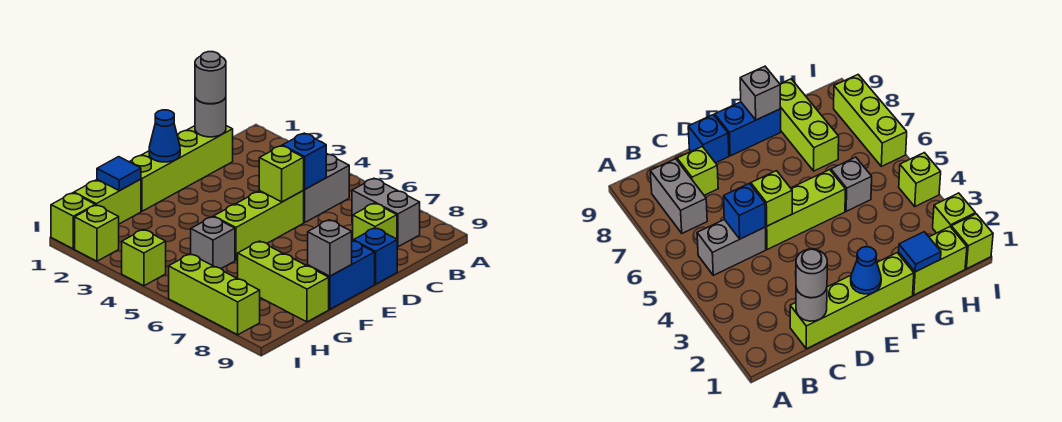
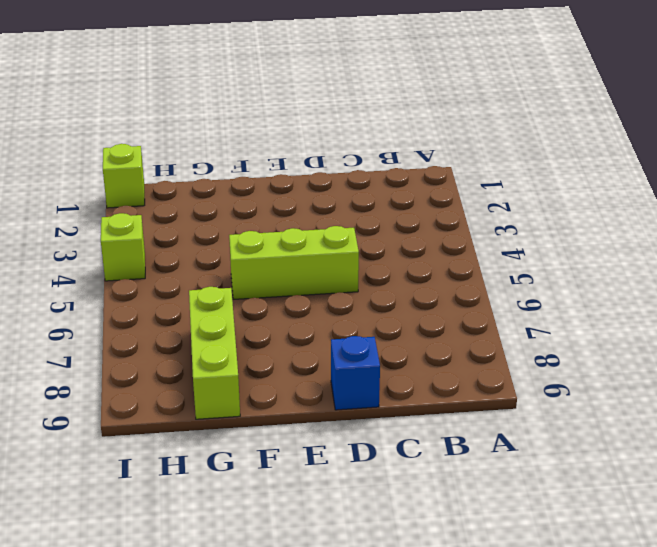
none -> grey 1x2 brick [303,154,349,223]
none -> grey 1x2 brick [352,178,420,247]
none -> lime 1x4 brick [130,126,233,211]

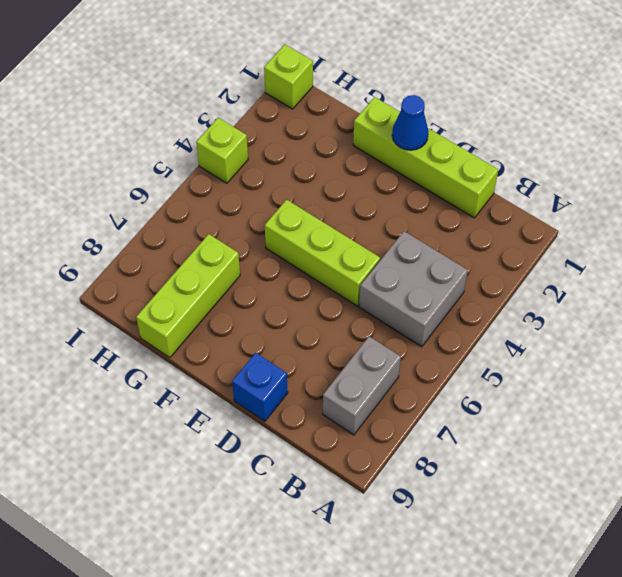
grey 2x2 brick [359,231,468,347] -> grey 1x2 brick [303,154,349,223]
none -> lime 1x1 brick [353,203,397,240]
none -> blue 1x2 brick [308,240,375,309]
none -> lime 1x2 brick [74,179,141,224]

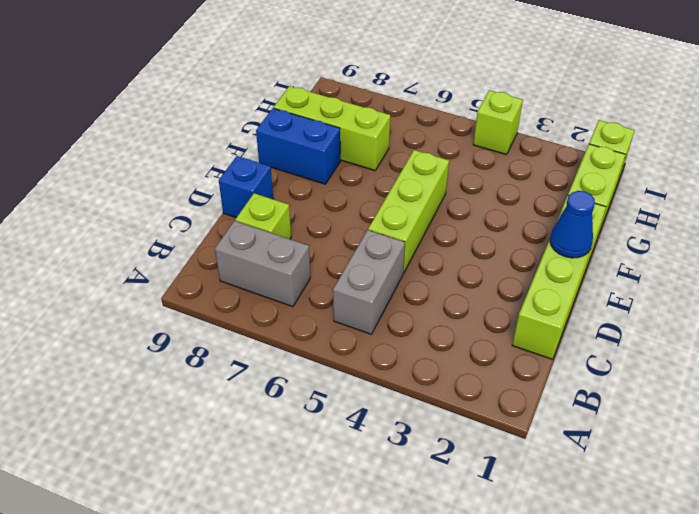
blue 1x2 brick [256,108,340,184] -> blue 1x2 brick turned to [308,240,375,309]
none -> grey 1x1 brick [191,217,235,268]
none -> lime 1x1 brick [75,205,119,261]
none -> lime 1x3 brick [169,254,260,335]

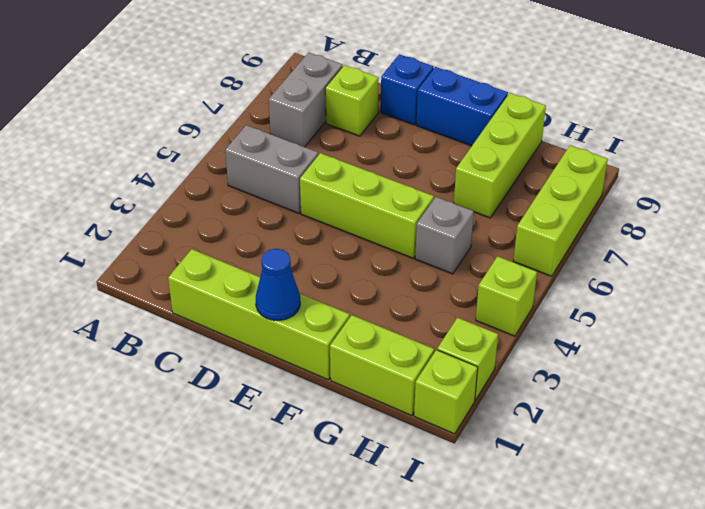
none -> grey 1x1 round brick [195,98,226,137]
none -> blue 1x1 brick [282,133,326,189]
none -> lime 1x1 brick [259,146,304,202]

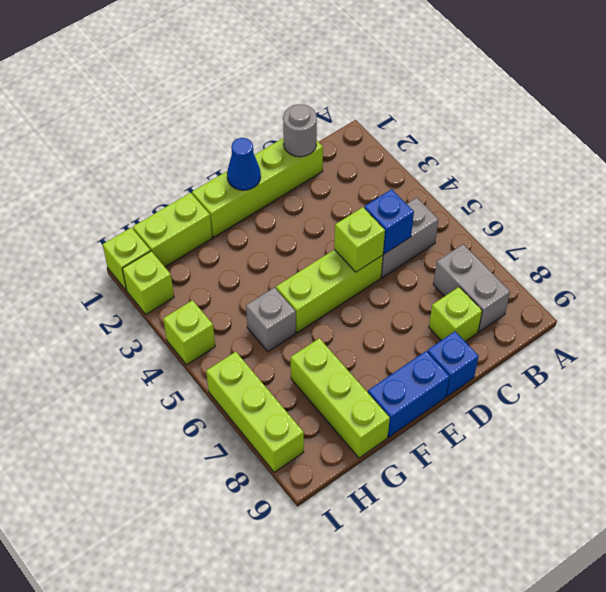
none -> grey 1x1 brick [308,220,352,276]
none -> blue 1x1 tile [97,157,141,191]
none -> grey 1x1 round brick [195,52,226,104]

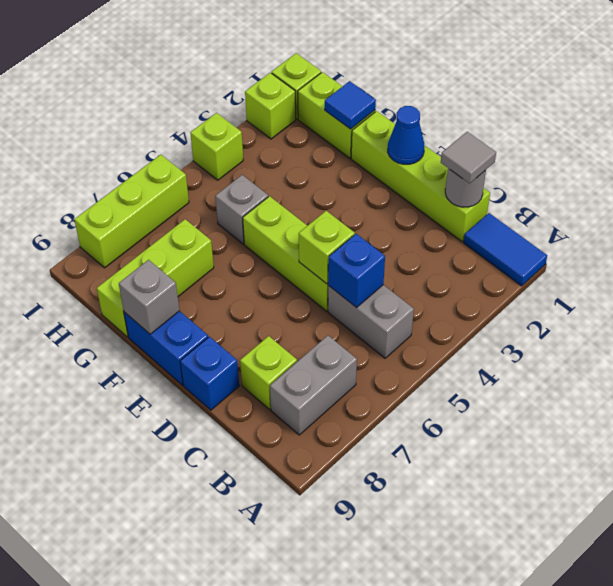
blue 1x2 tile [464,213,547,286] -> none
grey 1x1 tile [441,132,496,183] -> grey 1x1 round brick [195,52,226,104]

